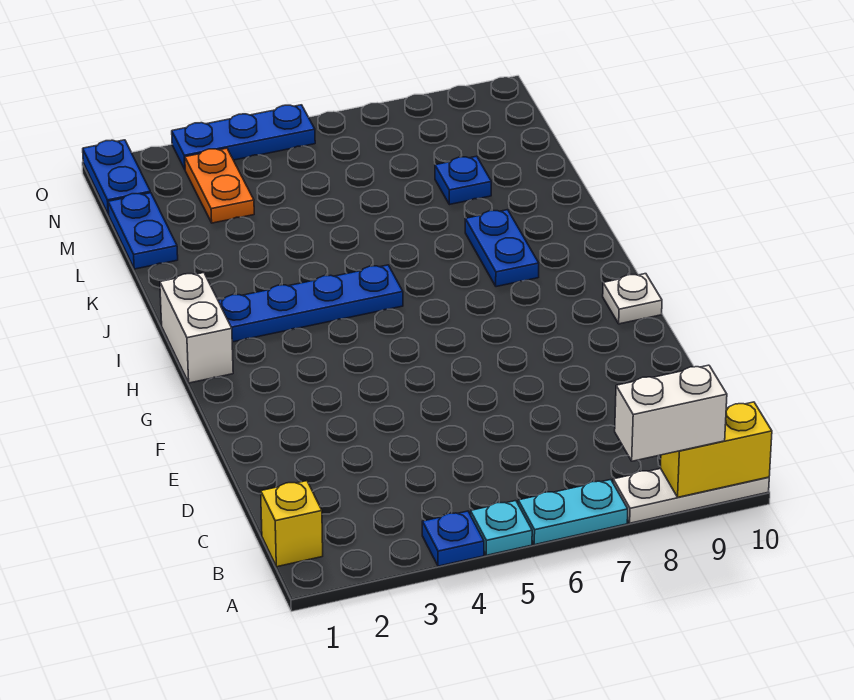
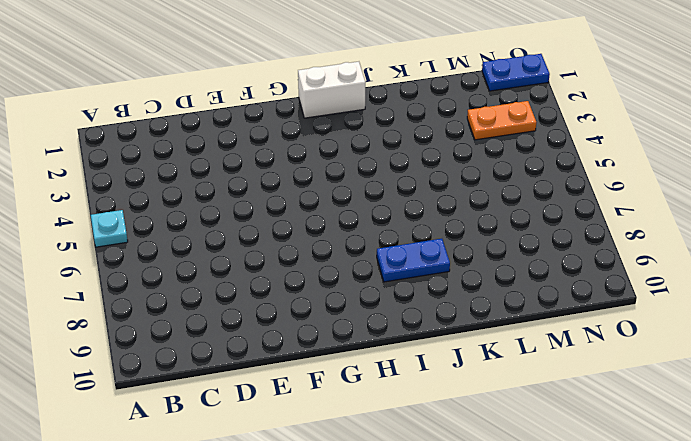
none -> blue 1x1 plate [422,511,484,566]
none -> cyan 1x2 plate [518,480,628,545]
none -> white 1x3 plate [613,469,769,523]

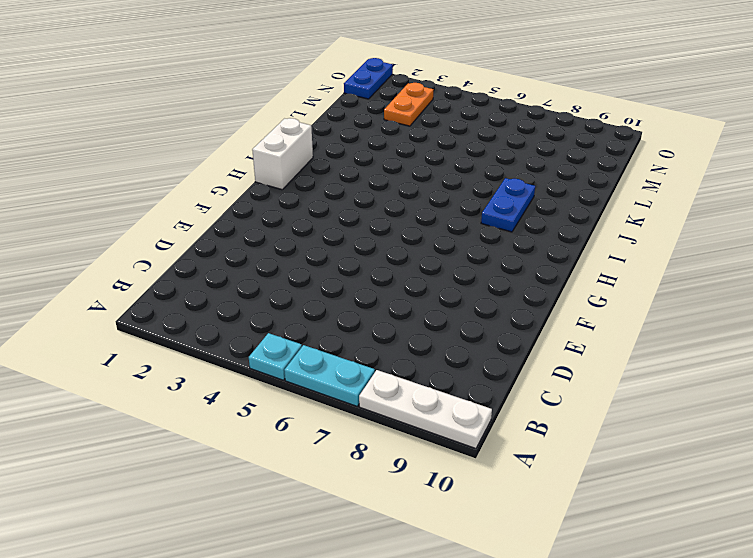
none -> blue 1x1 plate [422,511,484,566]
none -> yellow 1x1 brick [261,481,323,567]
none -> white 1x1 plate [603,274,662,324]

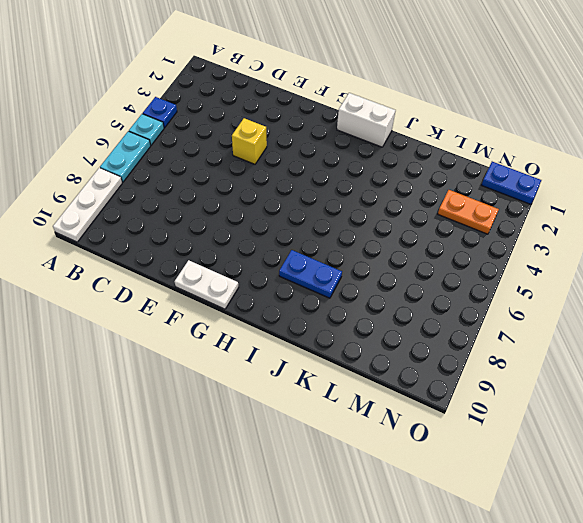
yellow 1x1 brick [232,118,267,164] -> yellow 1x1 brick moved to [261,481,323,567]
white 1x2 plate [175,260,238,309] -> white 1x1 plate [603,274,662,324]
none -> blue 1x4 plate [218,265,403,342]
none -> blue 1x2 plate [108,193,178,269]
none -> blue 1x1 plate [435,156,491,205]

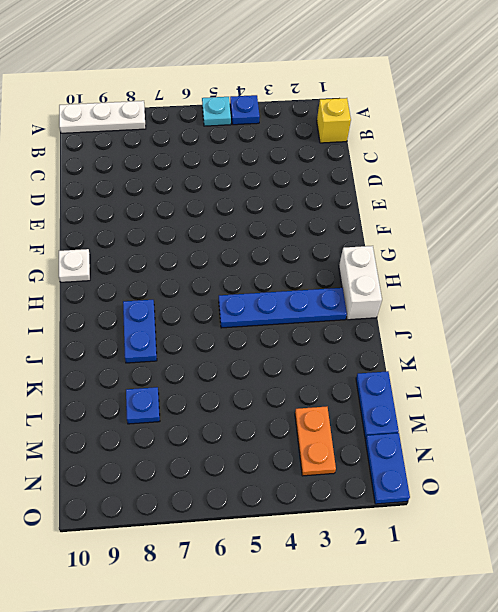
none -> cyan 1x2 plate [518,480,628,545]
none -> blue 1x3 plate [172,105,315,169]
none -> yellow 1x2 brick [660,402,772,497]

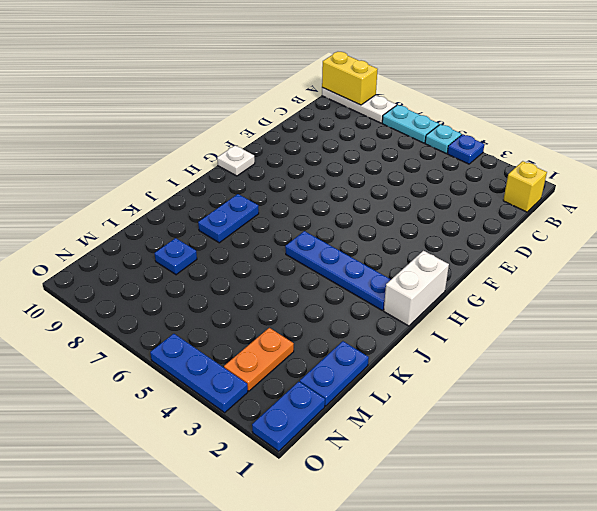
none -> white 1x2 brick [615,365,727,461]

